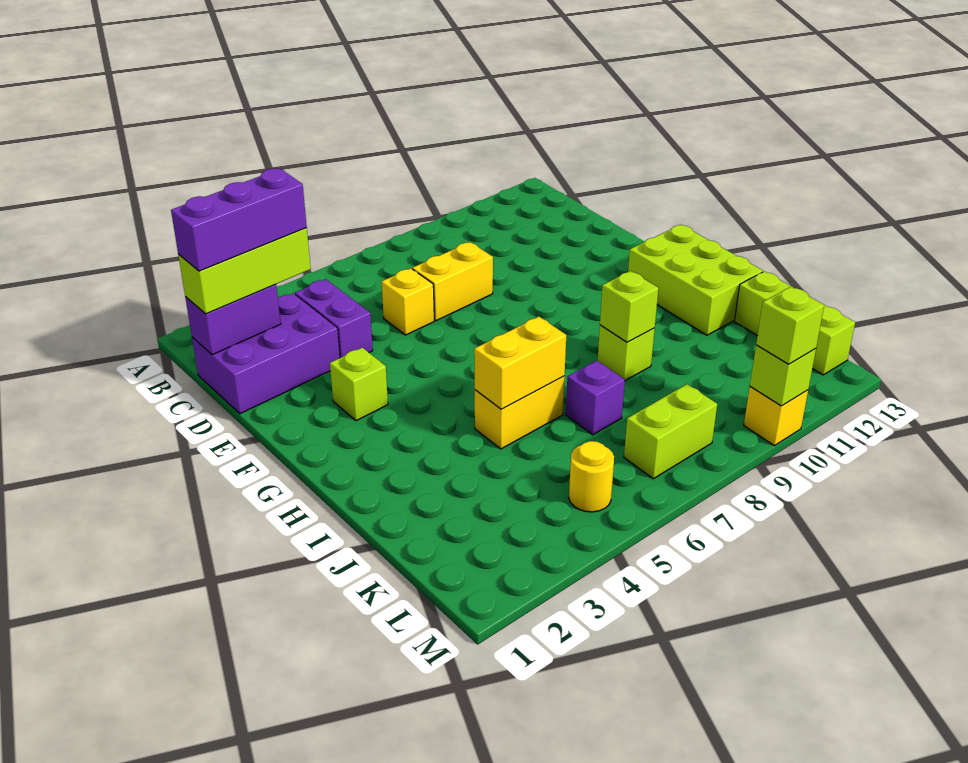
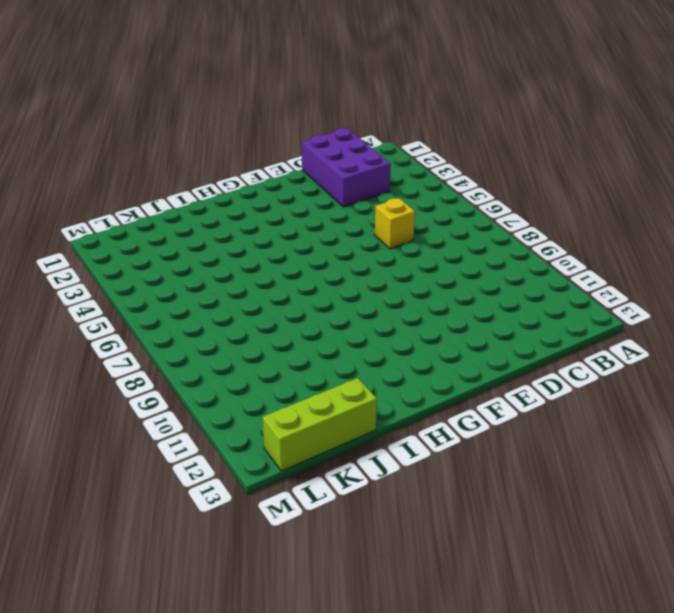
none -> purple 1x2 brick [295,279,373,358]
none -> yellow 1x2 brick [412,242,493,321]
none -> lime 1x1 brick [330,348,388,421]

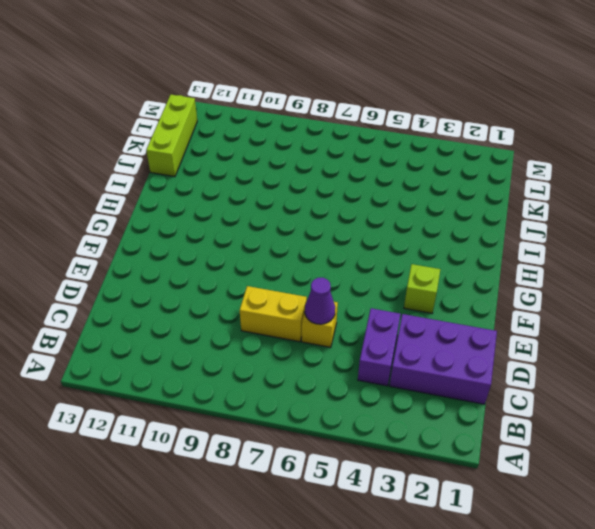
purple 1x1 cone [305,278,335,324] -> none
none -> lime 2x3 brick [628,225,763,335]
none -> yellow 1x2 brick [475,376,565,449]
none -> lime 1x1 brick [598,325,655,380]

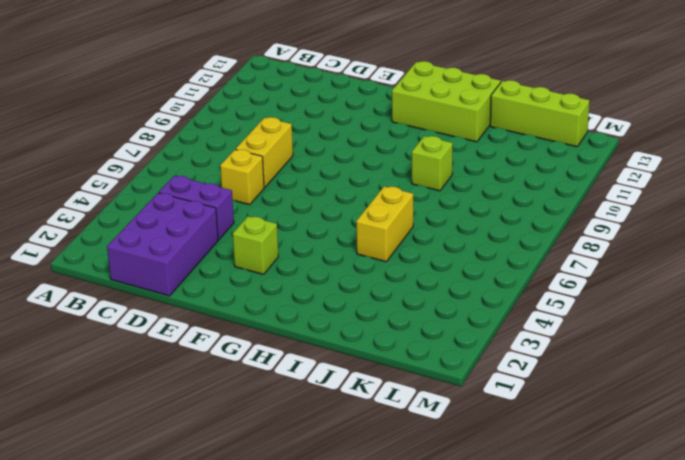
none -> purple 1x1 brick [566,361,625,435]
none -> yellow 1x1 round brick [569,441,614,512]
none -> lime 1x2 brick [624,384,717,479]

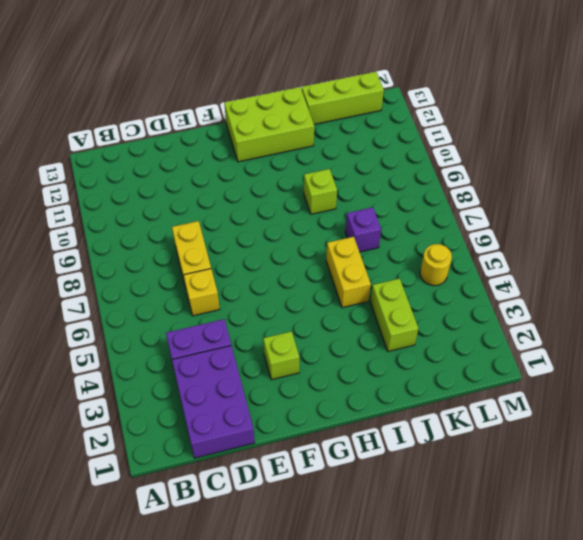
lime 1x2 brick [370,279,418,351] -> lime 1x2 brick moved to [624,384,717,479]
none -> yellow 1x1 brick [744,387,808,446]
none -> purple 1x2 brick [185,284,281,355]
none -> yellow 1x2 brick [474,317,566,409]

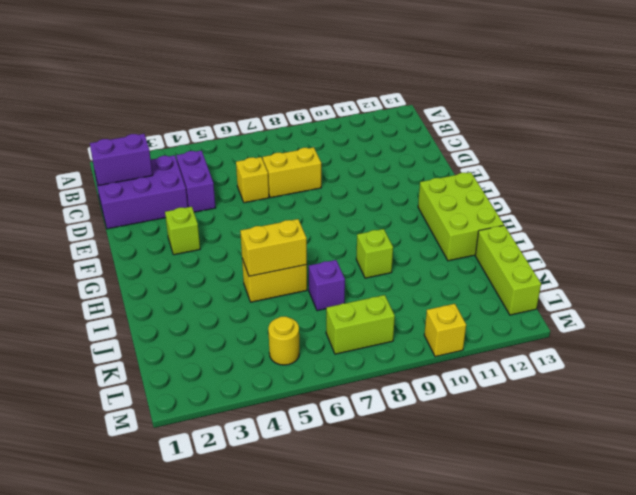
none -> lime 1x1 brick [600,271,658,342]
none -> lime 1x1 brick [750,345,816,406]
none -> lime 1x3 brick [178,228,311,314]

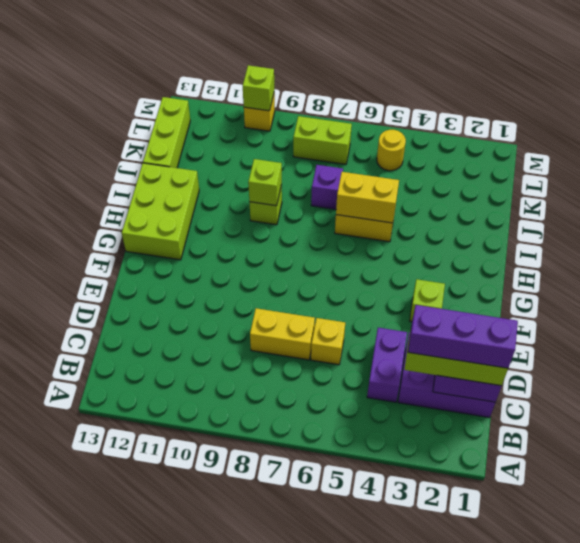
none -> lime 1x1 brick [756,287,824,364]

